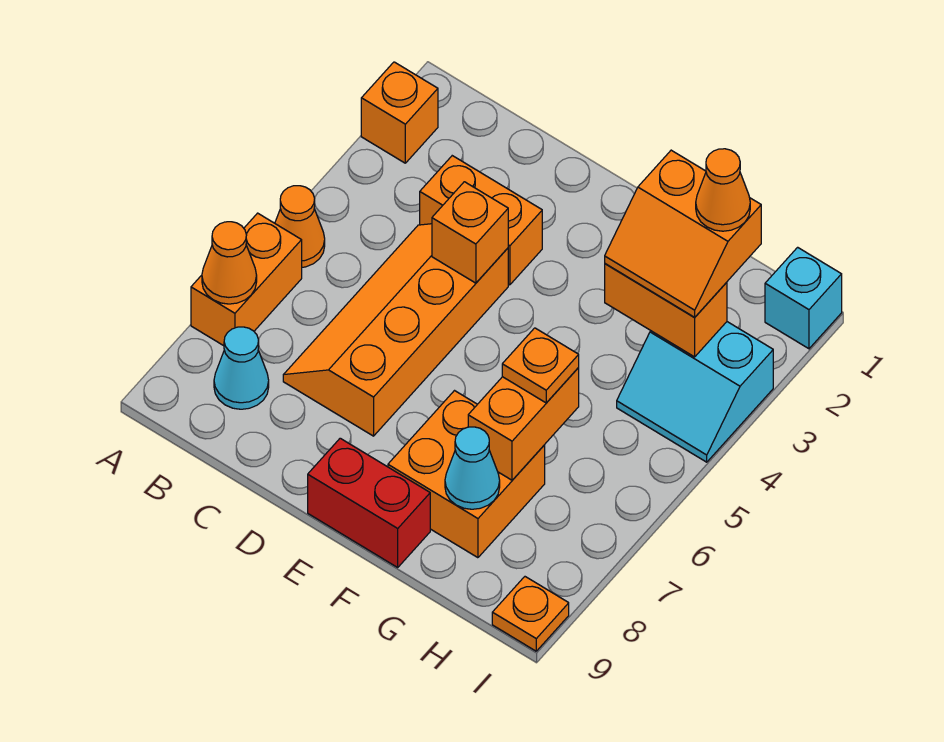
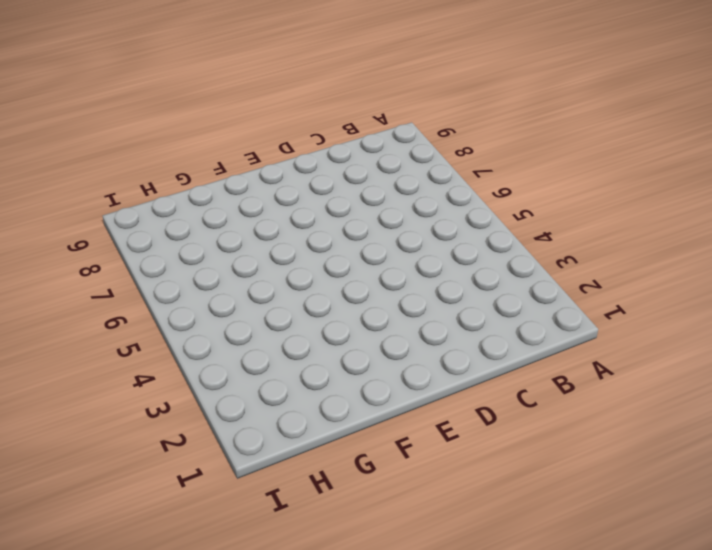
none -> orange 1x1 brick [361,62,438,163]
none -> orange 1x1 cone [275,186,325,267]
none -> orange 1x2 brick [191,213,302,346]

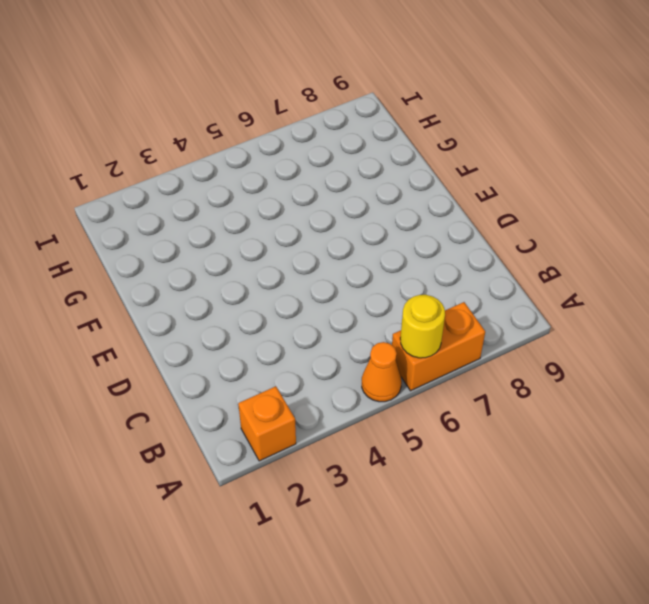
yellow 1x1 round brick [400,295,445,358] -> none
none -> cyan 1x1 cone [214,327,269,409]
none -> orange 1x2 brick [420,156,542,285]
none -> orange 2x4 slope [283,224,508,436]

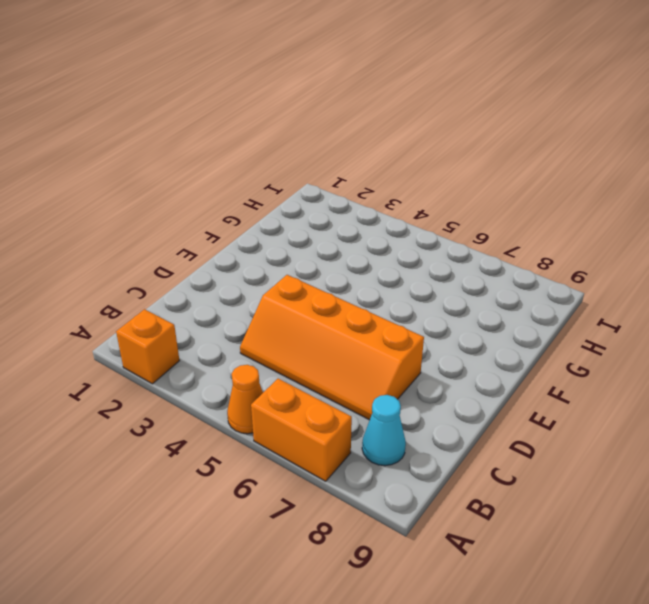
none -> orange 1x2 brick [420,156,542,285]
none -> red 1x2 brick [308,438,430,567]
none -> orange 2x2 brick [388,391,545,558]

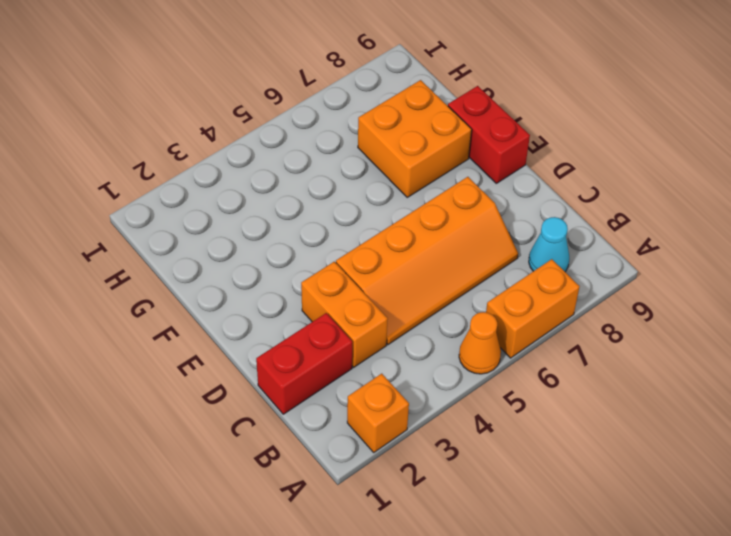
red 1x2 brick [256,313,352,414] -> none
none -> cyan 2x2 slope [617,322,773,462]
none -> cyan 1x1 brick [765,247,842,349]
none -> orange 1x1 plate [492,577,569,651]

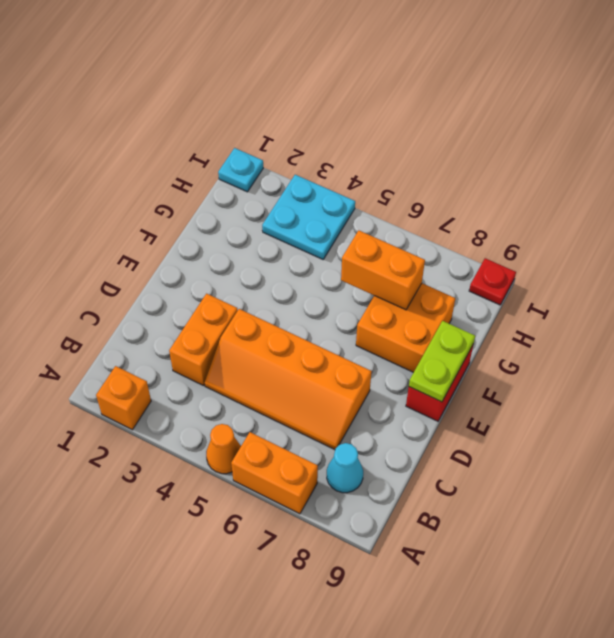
lime 1x2 plate [409,321,475,402] -> none
cyan 2x2 plate [262,175,355,259] -> cyan 2x2 slope [617,322,773,462]
cyan 1x1 plate [218,148,263,192] -> cyan 1x1 brick [765,247,842,349]
red 1x1 plate [469,258,516,305] -> orange 1x1 plate [492,577,569,651]
none -> orange 1x1 cone [202,222,257,304]
none -> orange 1x1 brick [432,182,508,283]
none -> orange 1x2 brick [605,264,727,357]

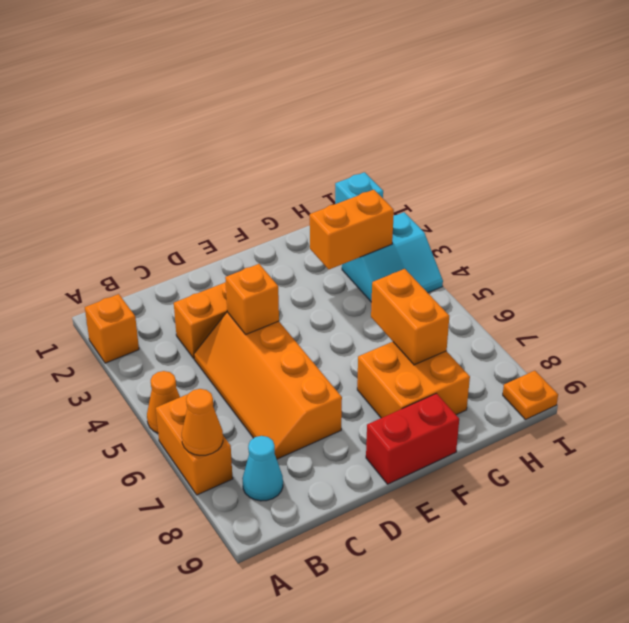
none -> cyan 1x1 cone [445,427,500,509]
none -> orange 2x2 slope [605,150,761,317]
none -> orange 1x1 plate [502,328,579,403]

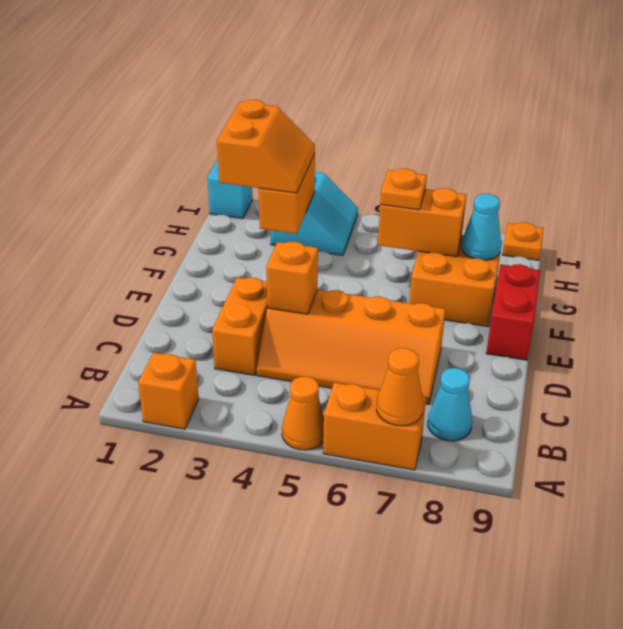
none -> orange 1x1 cone [696,149,750,231]

